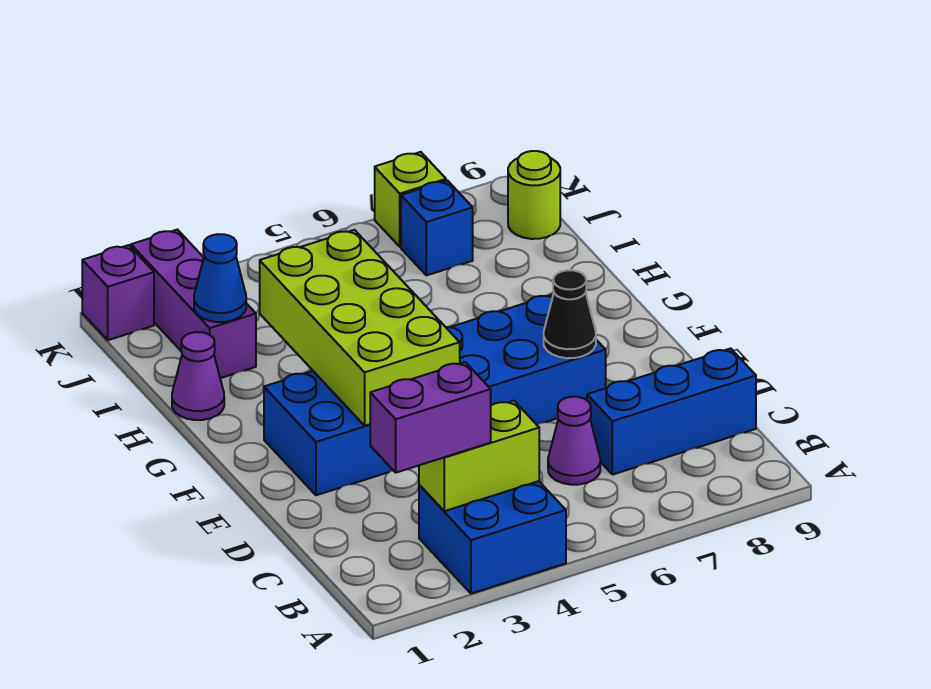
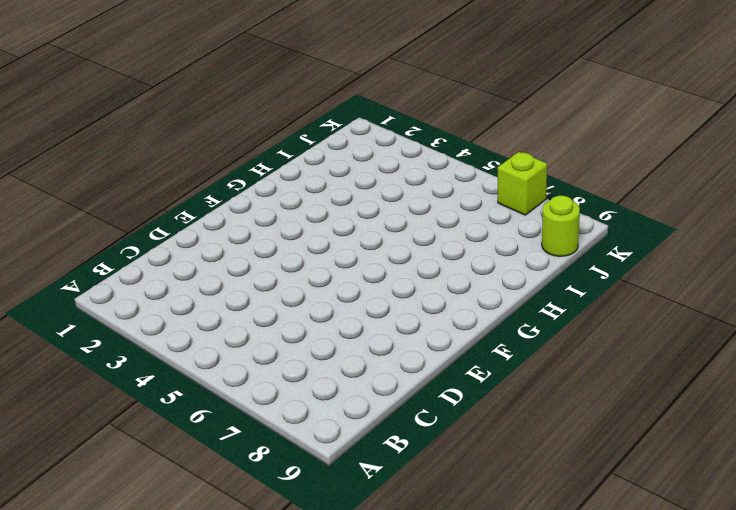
none -> blue 2x2 brick [419,481,566,594]
none -> purple 1x1 cone [548,397,600,485]
none -> blue 1x3 brick [587,348,756,475]

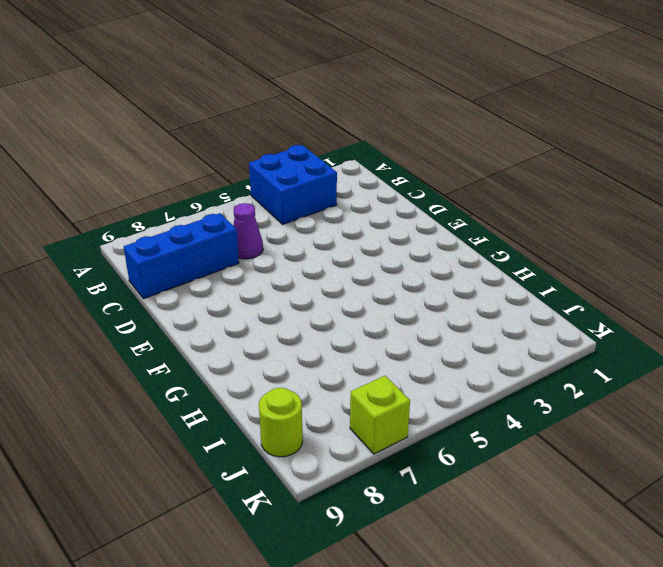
none -> blue 2x6 brick [264,294,606,495]
none -> purple 1x1 cone [172,332,224,420]
none -> purple 1x3 brick [131,230,256,378]

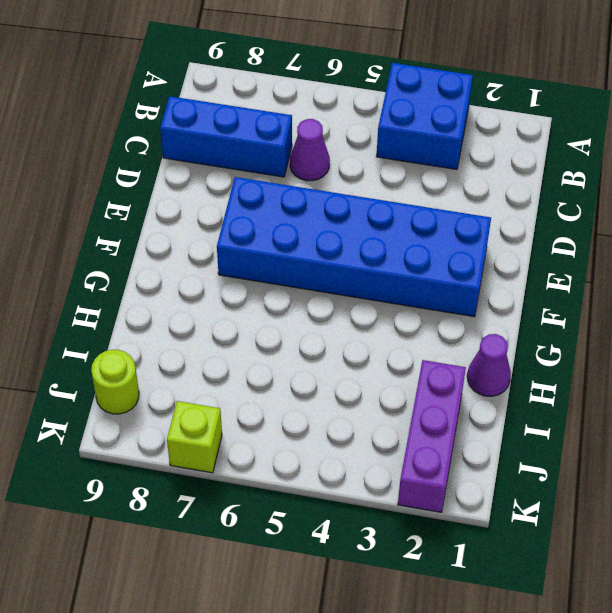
none -> blue 1x1 brick [401,180,473,275]
none -> purple 1x1 brick [82,245,154,340]
none -> lime 1x2 brick [419,401,539,511]

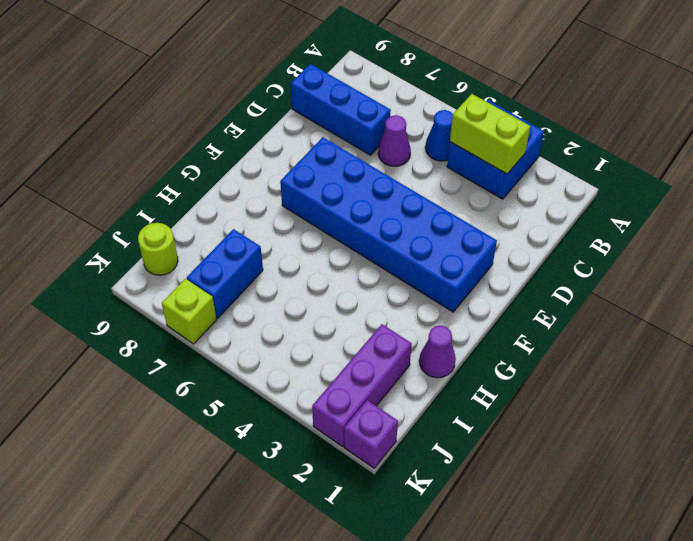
blue 1x1 cone [425,110,453,161] -> blue 1x1 cone moved to [194,234,246,322]
blue 1x2 brick [187,229,263,318] -> blue 1x1 brick [401,180,473,275]
none -> lime 2x4 brick [260,230,460,426]
none -> black 1x1 cone [544,270,596,358]
none -> purple 1x2 brick [370,362,491,473]

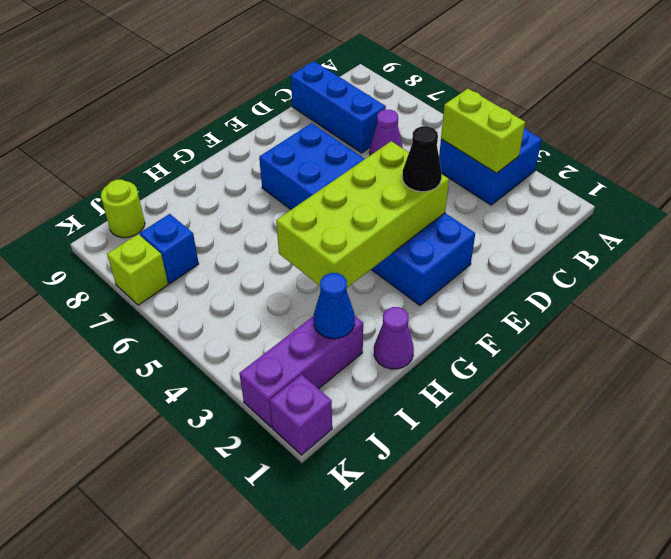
black 1x1 cone [402,126,442,192] -> black 1x1 cone moved to [544,270,596,358]
none -> purple 1x2 brick [370,362,491,473]

